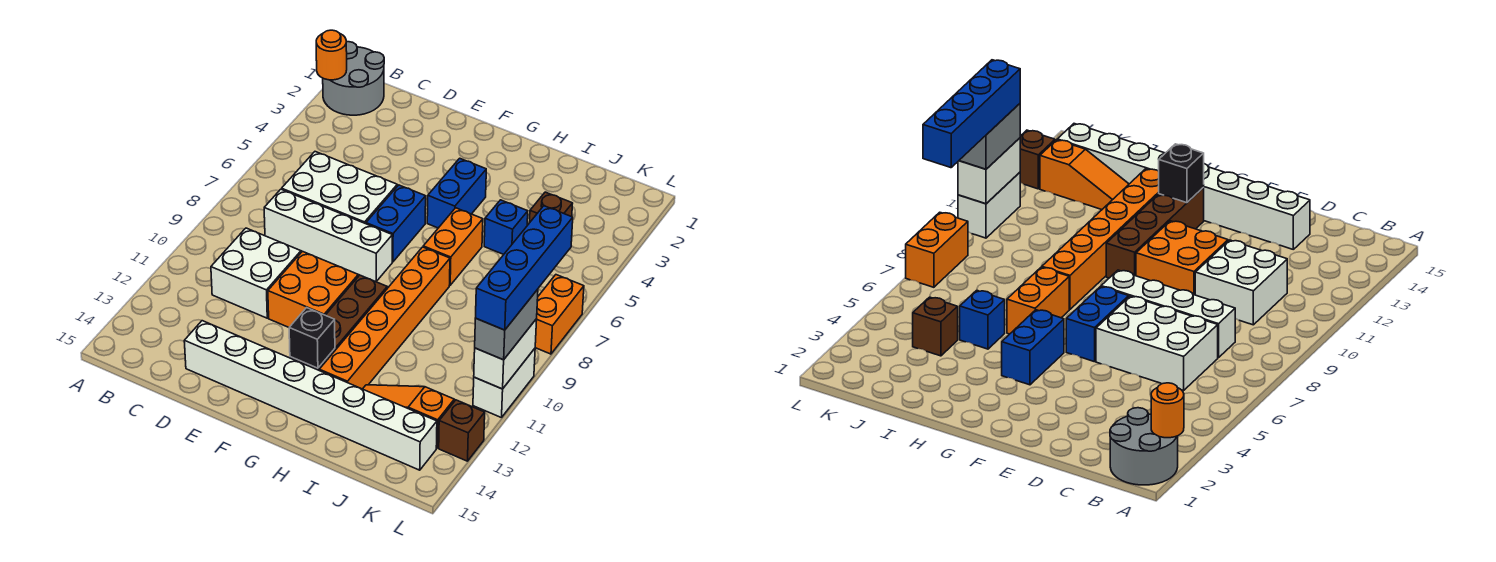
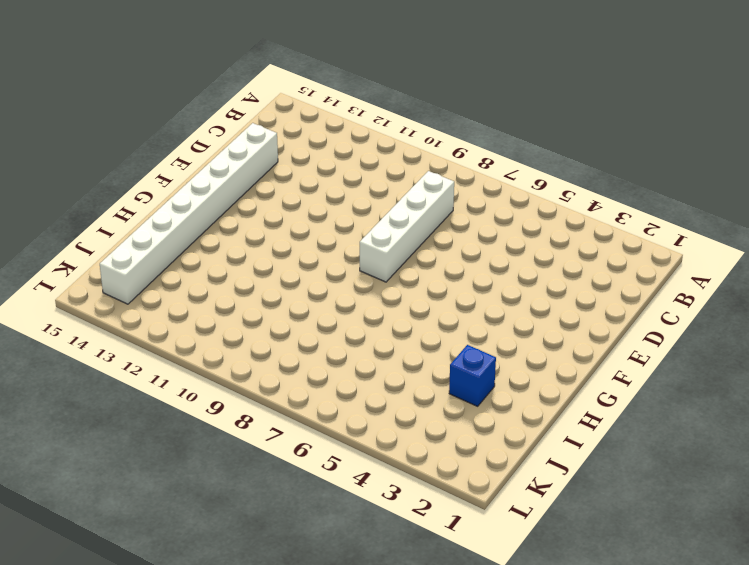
blue 1x1 brick [449,345,496,406] -> blue 1x1 brick moved to [484,200,528,254]
none -> grey 2x2 round brick [323,42,384,115]
none -> white 2x3 brick [282,152,397,224]
none -> white 2x2 brick [211,228,301,318]

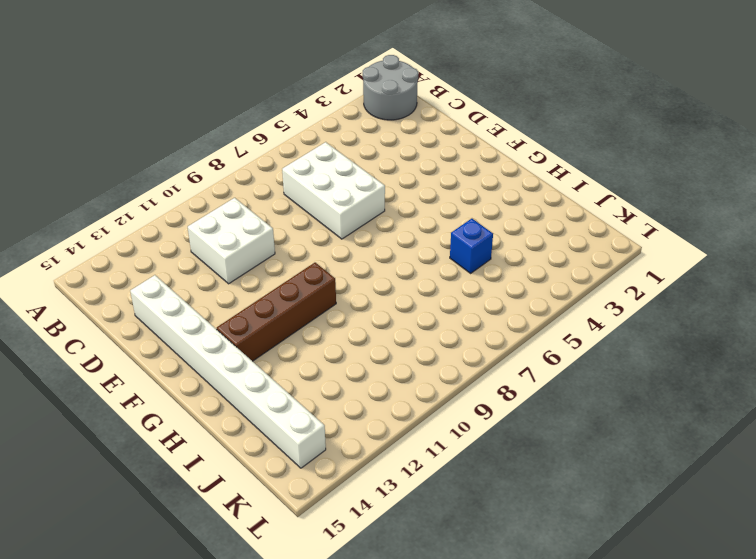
none -> white 1x4 brick [264,189,392,282]
none -> orange 2x2 brick [268,251,358,327]
none -> blue 1x2 brick [366,185,426,262]

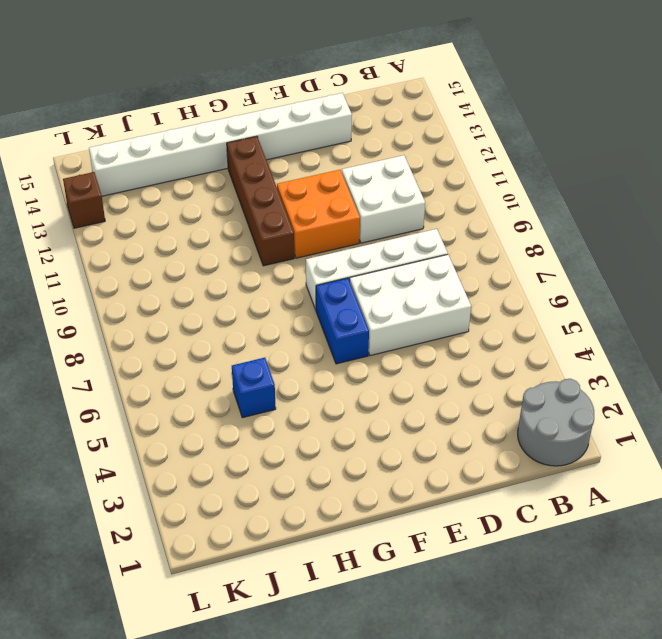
none -> blue 1x2 brick [427,158,486,228]
none -> orange 1x2 brick [423,208,483,285]
none -> orange 1x6 brick [319,247,450,389]

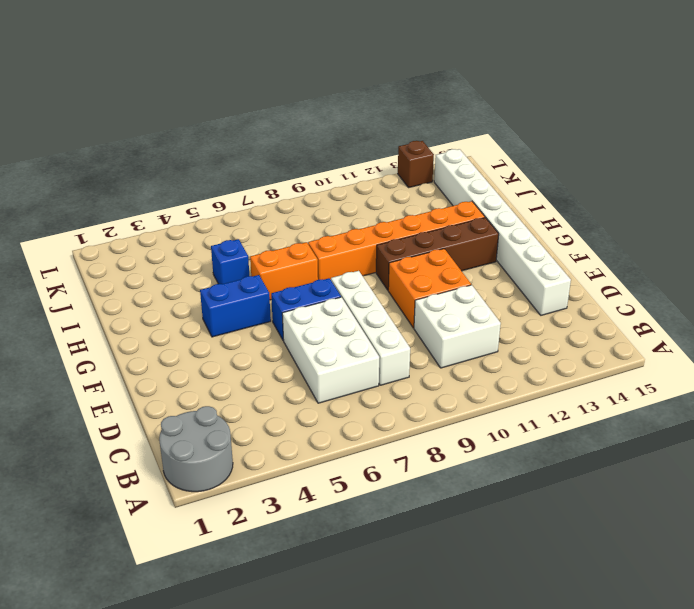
none -> orange 1x3 slope [363,385,454,448]
none -> brown 1x1 brick [529,192,573,223]
none -> orange 1x2 brick [535,275,584,354]

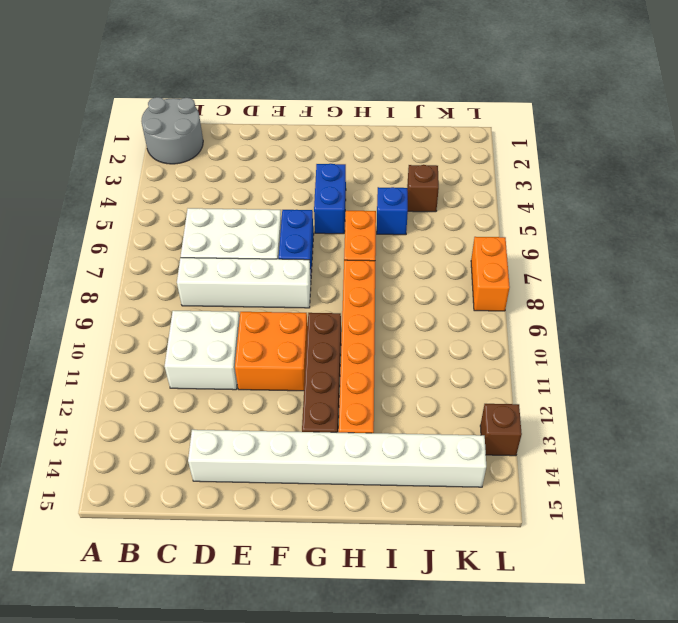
none -> orange 1x3 slope [363,385,454,448]
none -> white 1x2 brick [473,349,535,418]
none -> orange 1x1 round brick [316,30,347,80]

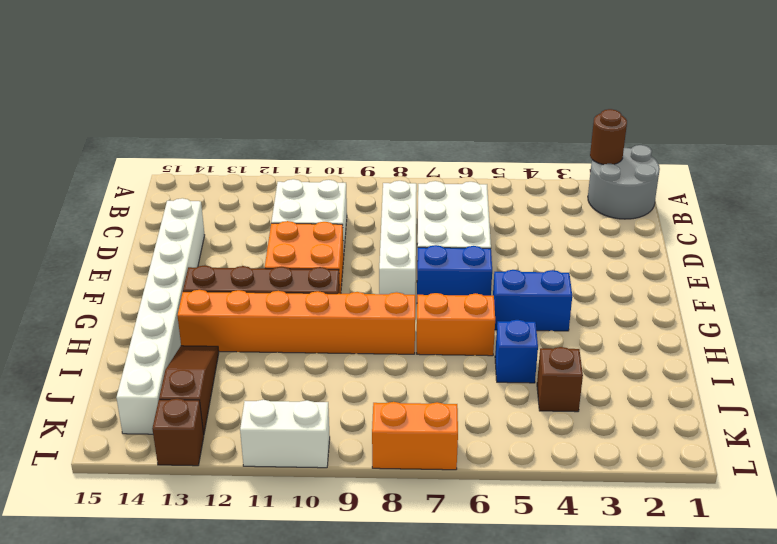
brown 1x1 round brick [590,109,627,165] -> orange 1x1 round brick [316,30,347,80]
brown 1x3 slope [159,346,219,434] -> orange 1x3 slope [363,385,454,448]
none -> black 1x1 brick [289,308,335,368]
none -> white 1x2 brick [474,319,537,389]
none -> grey 1x2 brick [475,289,538,360]

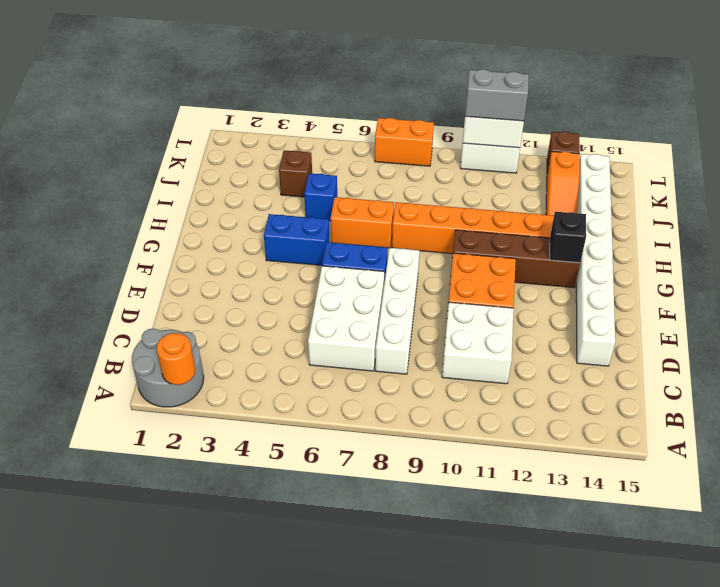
none -> blue 1x4 brick [476,206,573,330]

